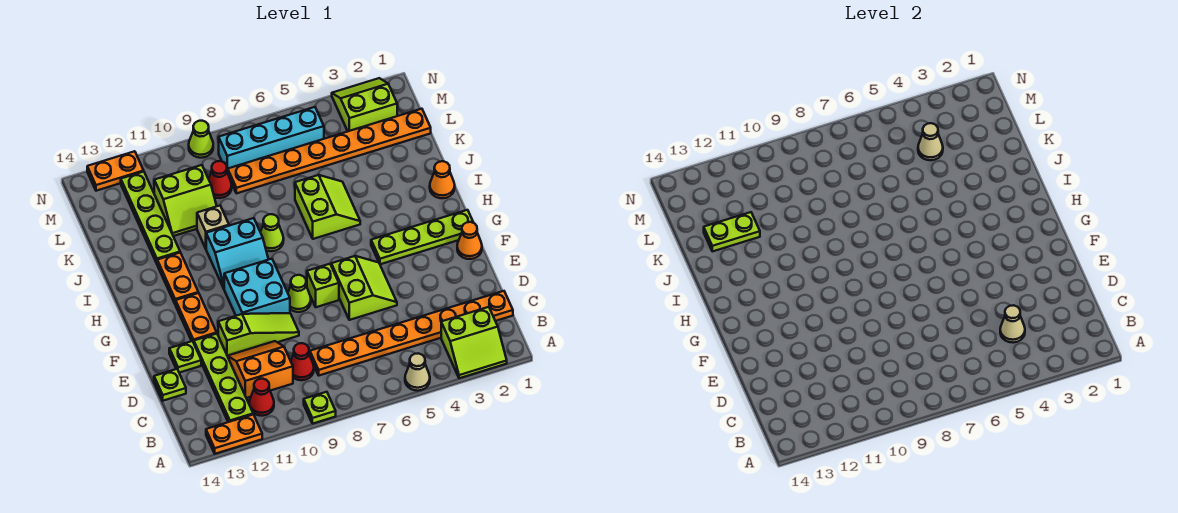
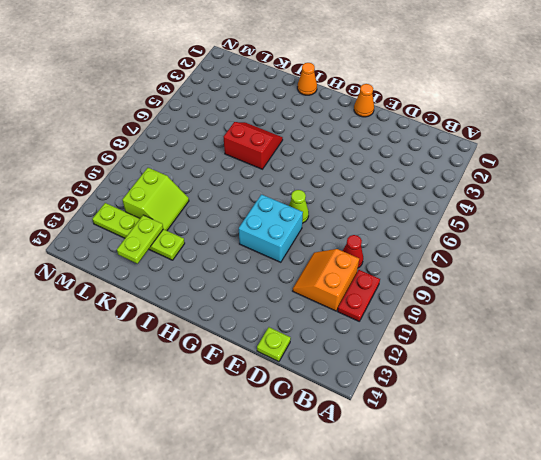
red 1x2 plate [338,270,380,321] -> red 1x1 cone [249,379,274,416]
red 2x2 slope [224,122,283,169] -> lime 2x2 slope [295,175,360,239]
none -> lime 2x2 slope [441,307,507,378]
none -> tan 1x1 cone [405,353,430,391]
none -> lime 1x1 plate [304,392,336,424]
none -> orange 1x2 plate [206,414,262,454]

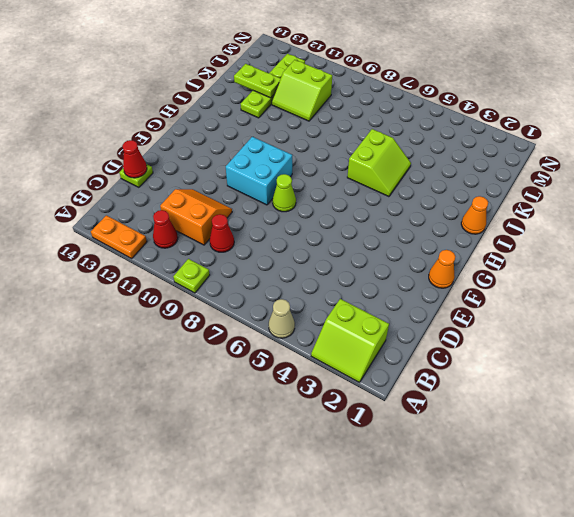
red 1x1 cone [122,140,147,178] -> red 1x1 cone moved to [209,161,232,198]
none -> lime 1x4 plate [194,334,253,422]
none -> orange 1x8 plate [310,291,513,375]
none -> lime 2x2 slope [331,256,397,320]
none -> lime 1x3 slope [218,313,299,356]

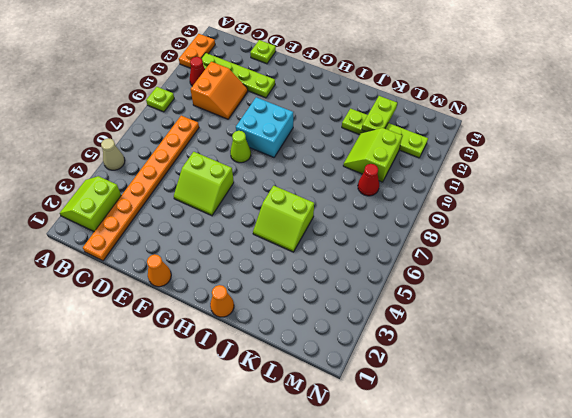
none -> red 1x1 cone [291,343,314,380]
none -> lime 1x3 slope [218,313,299,356]
none -> lime 1x1 plate [169,341,201,373]
none -> lime 1x1 brick [307,264,339,307]

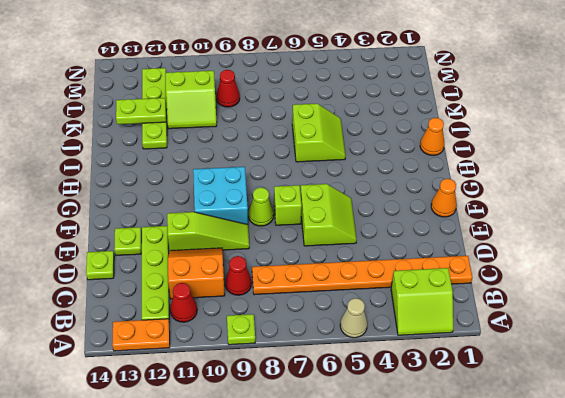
none -> orange 1x2 plate [176,293,217,343]
none -> lime 1x4 plate [371,210,474,264]
none -> cyan 2x2 slope [206,218,269,288]
none -> orange 1x2 plate [157,253,198,305]

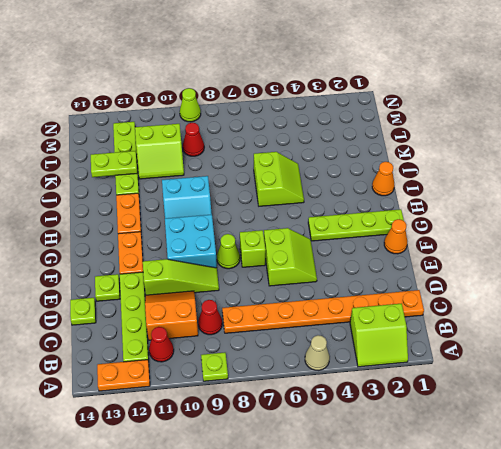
none -> lime 1x1 cone [260,214,284,251]
none -> tan 1x1 brick [197,206,229,248]
none -> orange 1x8 plate [228,109,431,193]
none -> lime 2x2 slope [332,78,397,131]

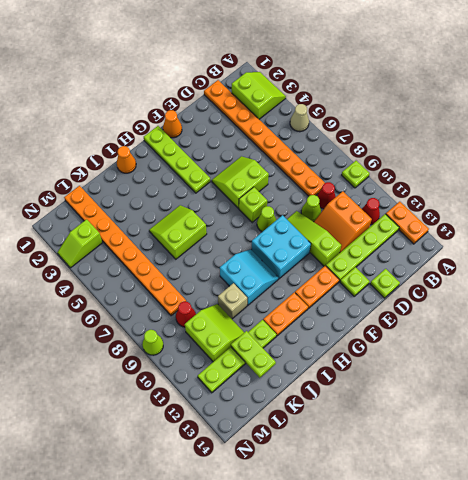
lime 1x1 cone [301,195,321,222] -> lime 1x1 cone moved to [260,214,284,251]
lime 1x2 slope [57,219,102,268] -> lime 2x2 slope [332,78,397,131]
none -> cyan 1x4 brick [219,107,324,172]
none -> orange 1x2 plate [87,151,144,191]
none -> tan 1x1 cone [1000,305,1025,343]
none -> tan 1x1 cone [918,123,943,160]

